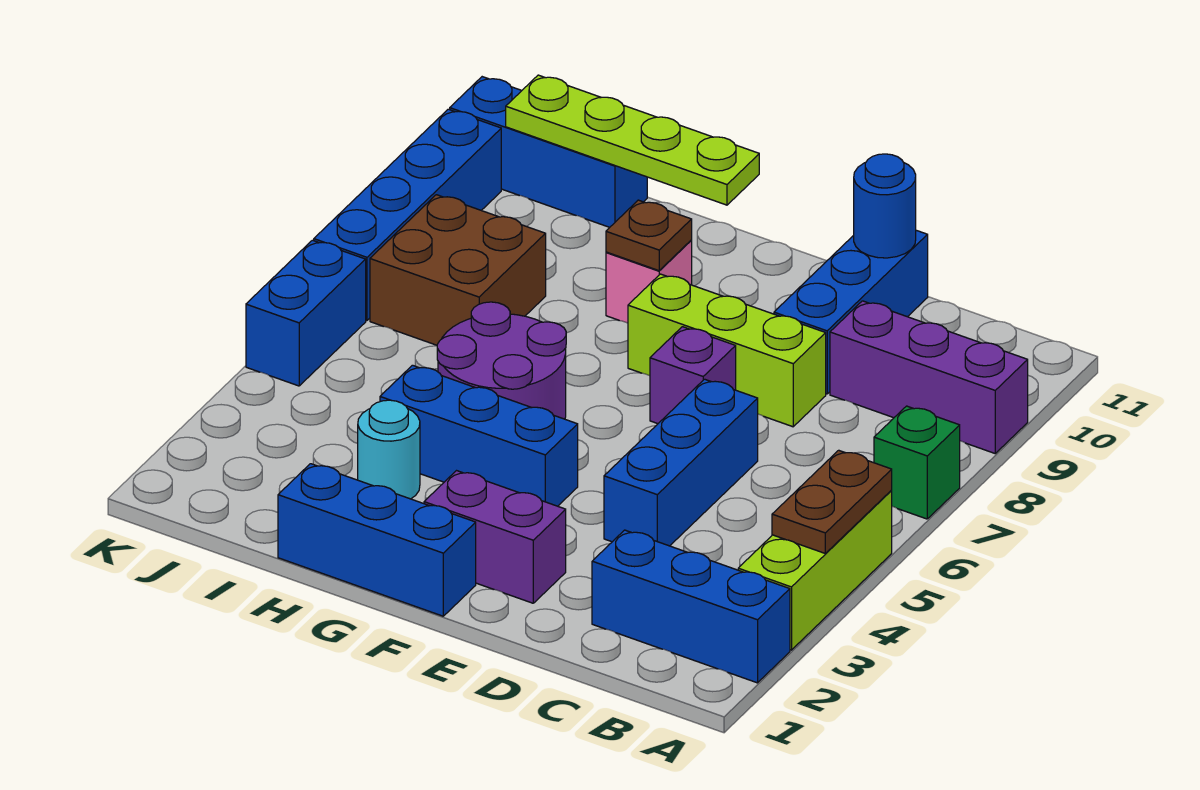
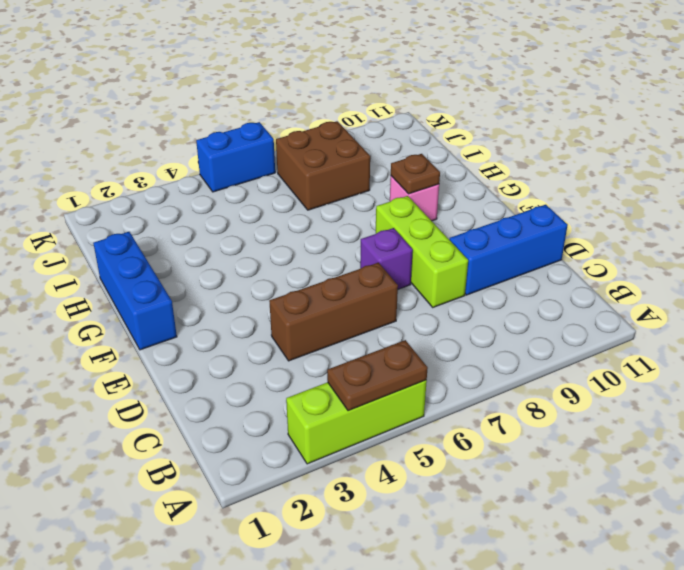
brown 1x3 brick [269,263,398,361] -> blue 1x3 brick [604,379,758,546]
none -> blue 1x3 brick [592,530,790,683]
none -> green 1x1 brick [874,406,960,519]
none -> purple 1x3 brick [830,301,1028,453]

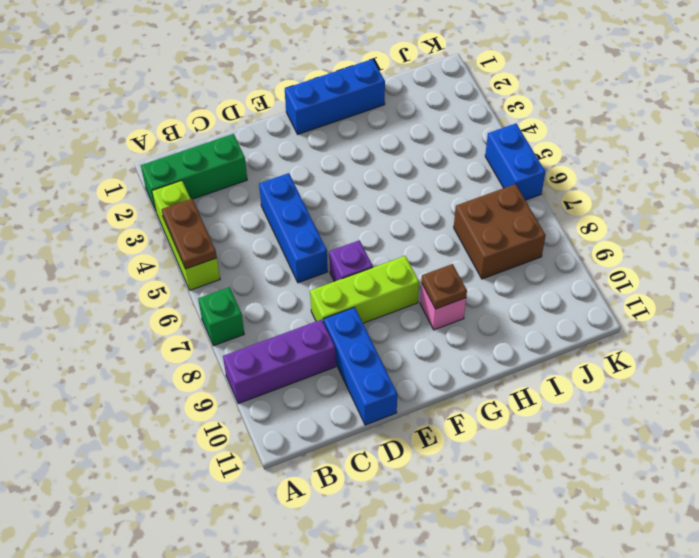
green 1x3 brick [141,134,247,211] -> blue 1x3 brick [592,530,790,683]
none -> purple 1x2 brick [424,471,566,603]
none -> blue 1x3 brick [380,365,578,506]
none -> purple 2x2 round brick [437,302,566,419]

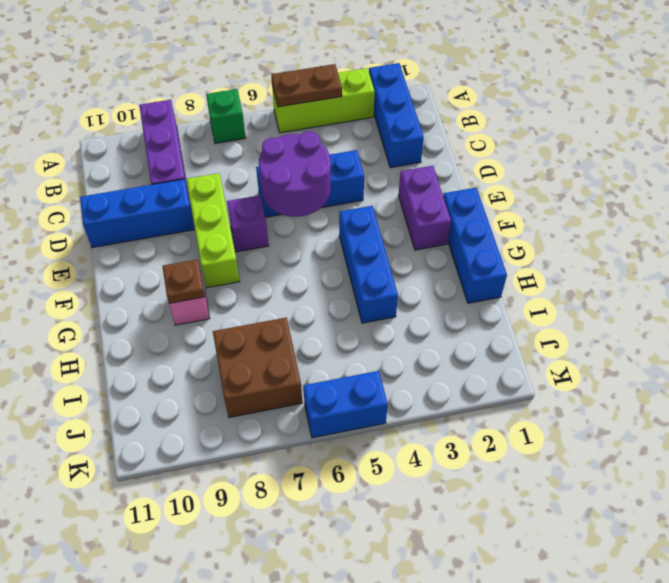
purple 2x2 round brick [259,132,331,217] -> purple 2x2 round brick moved to [437,302,566,419]
none -> cyan 1x1 round brick [358,400,420,499]
none -> blue 1x3 brick [450,77,647,227]
none -> blue 1x4 brick [314,109,501,320]

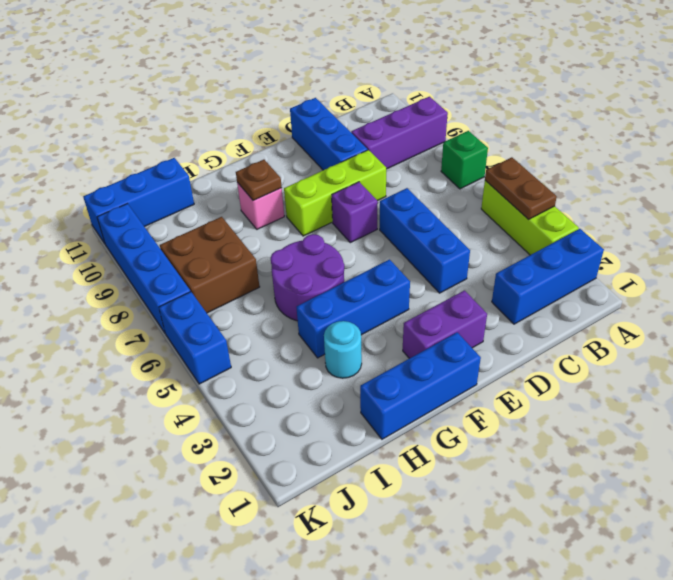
none -> blue 1x1 round brick [854,154,916,258]
none -> lime 1x4 plate [506,75,759,205]

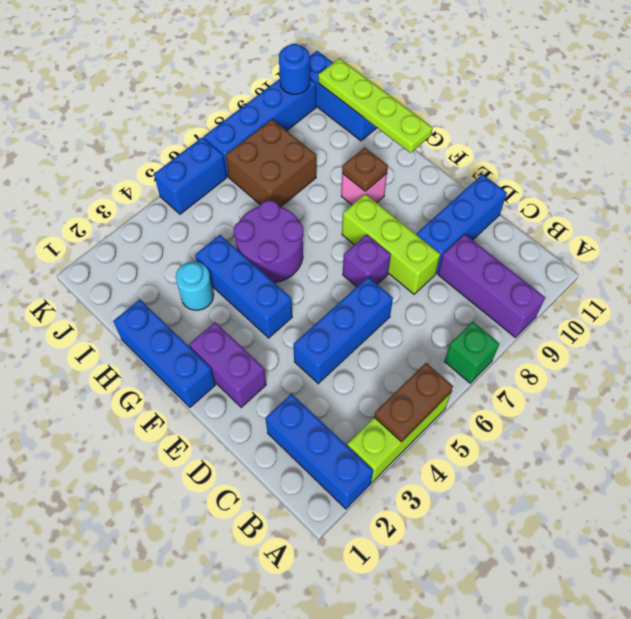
blue 1x1 round brick [279,44,310,94] -> blue 1x1 round brick moved to [854,154,916,258]

